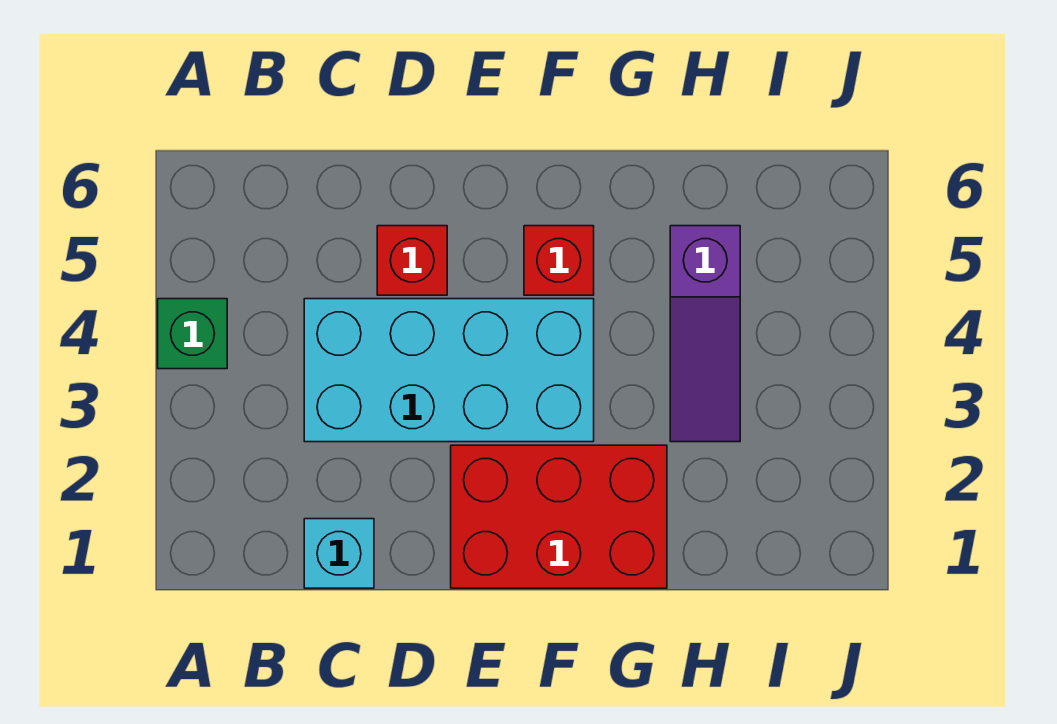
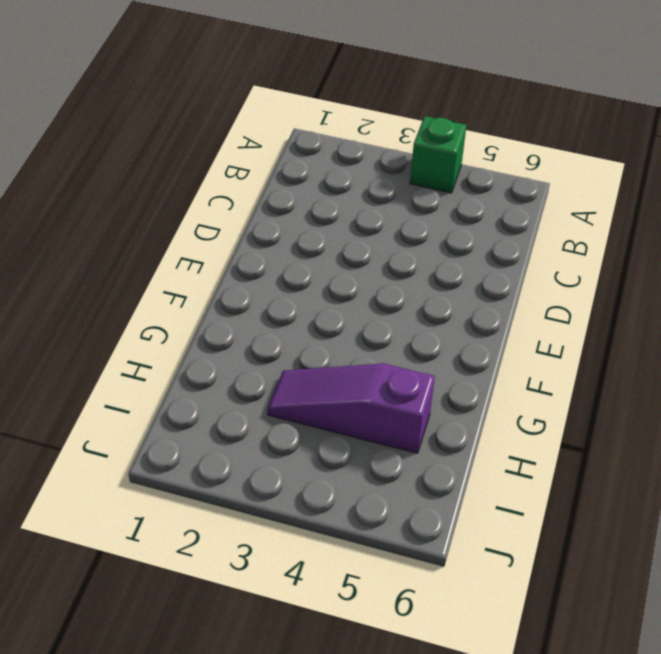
none -> cyan 1x1 brick [304,519,374,588]
none -> cyan 2x4 brick [304,299,594,442]

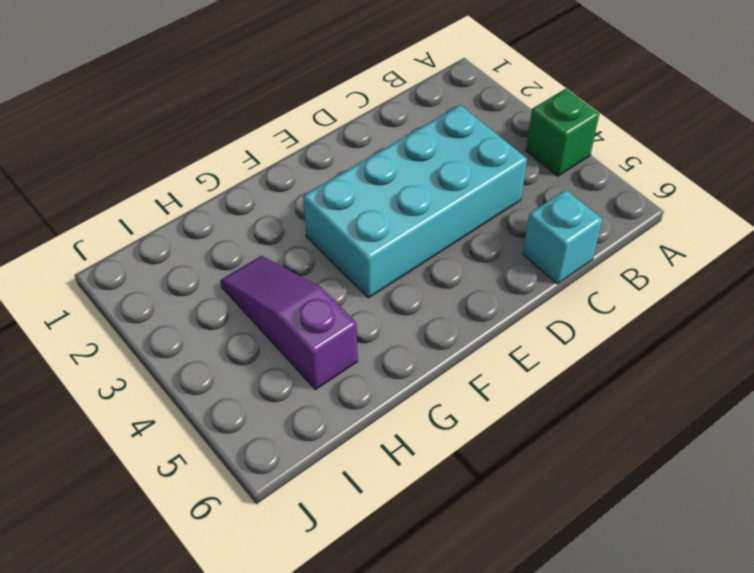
cyan 1x1 brick [523,190,602,284] -> cyan 1x1 brick moved to [304,519,374,588]
none -> red 1x1 brick [377,226,447,295]
none -> red 2x3 brick [451,445,667,588]

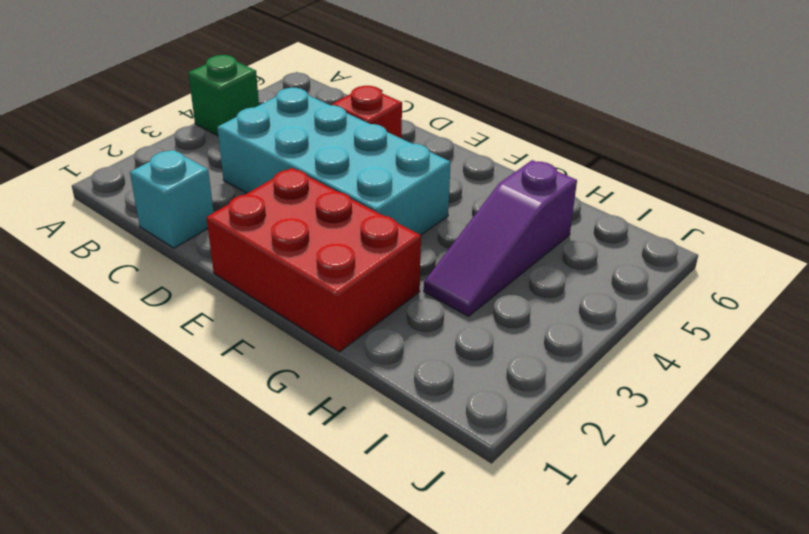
none -> red 1x1 brick [524,226,594,295]

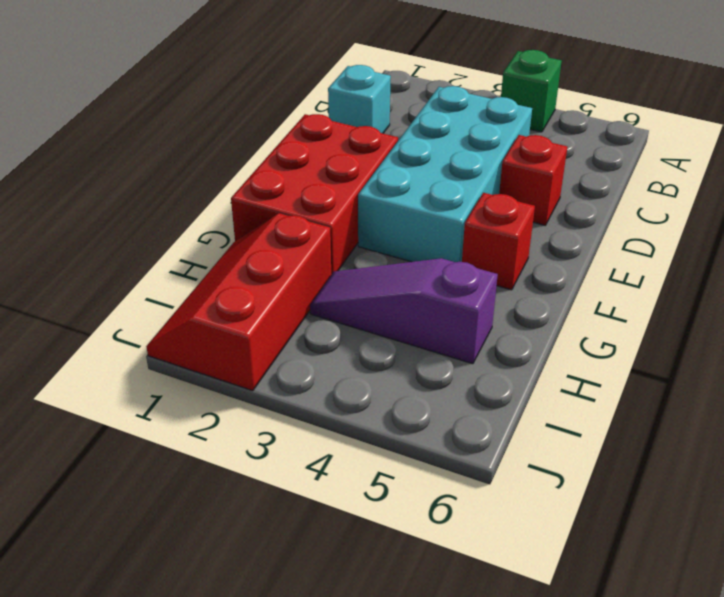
red 2x3 slope [146,213,331,391] -> none

